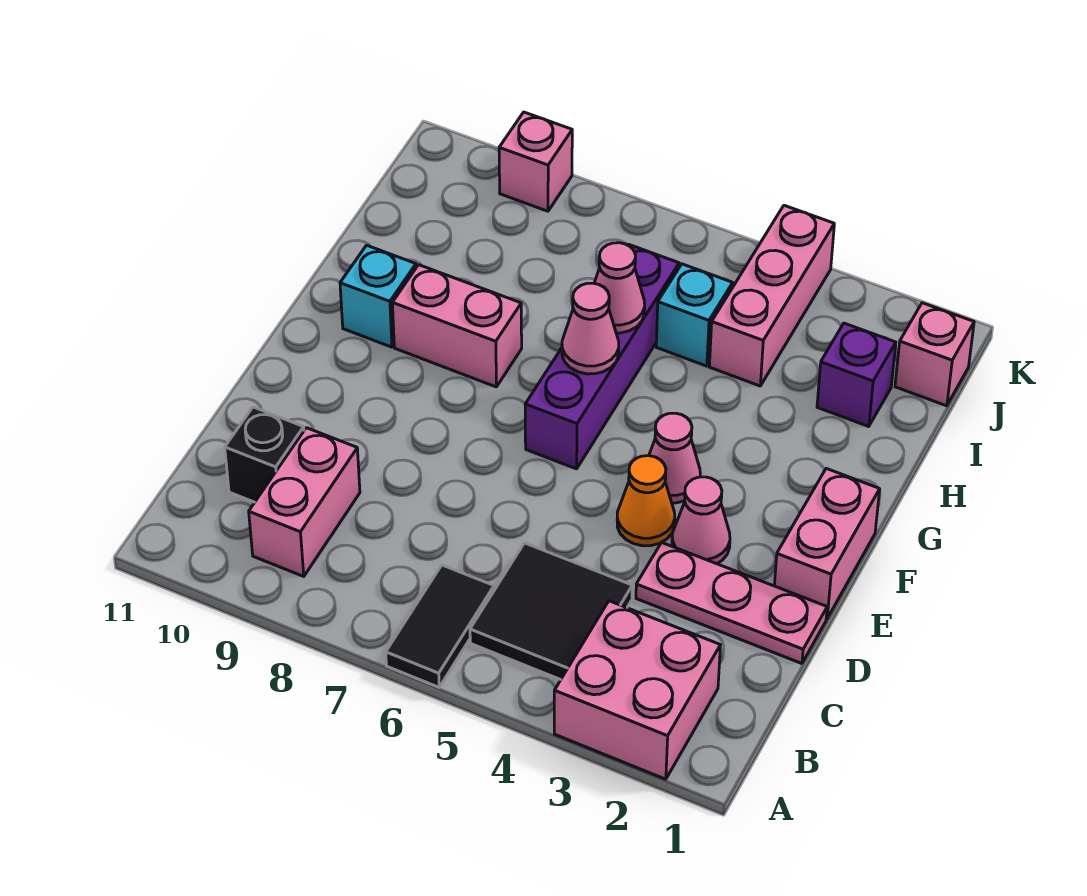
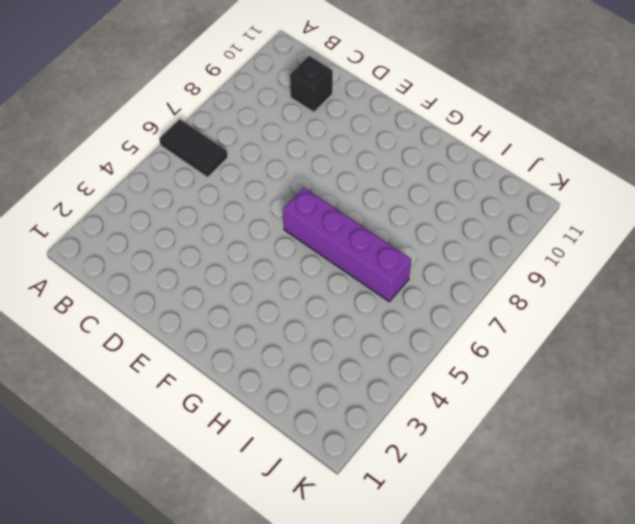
none -> pink 2x2 brick [554,601,720,779]
none -> black 2x2 tile [470,543,632,680]
none -> pink 1x2 brick [249,428,360,576]

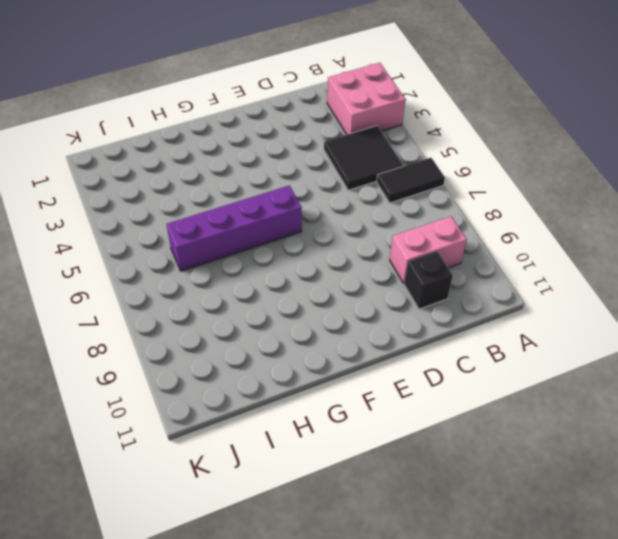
none -> pink 1x3 plate [636,543,827,664]
none -> pink 1x2 brick [774,469,880,619]
none -> pink 1x1 cone [672,477,730,564]

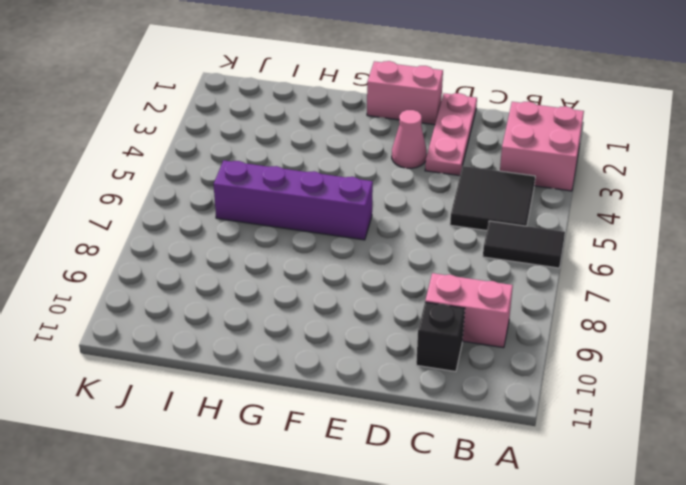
none -> orange 1x1 cone [617,456,675,546]
none -> pink 1x1 cone [649,413,700,503]
none -> pink 1x2 brick [392,265,522,387]

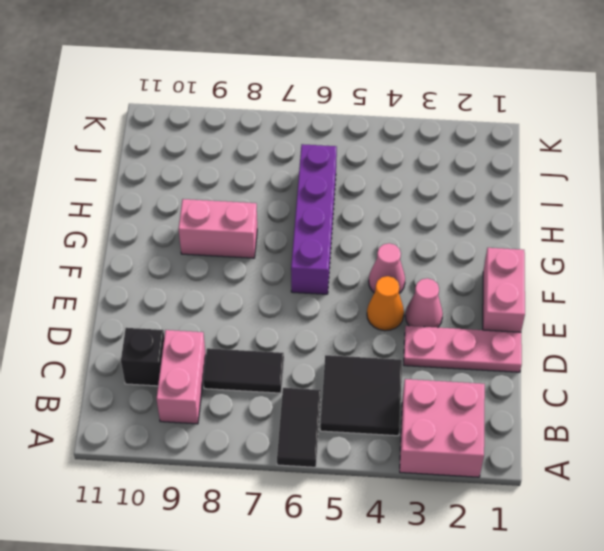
black 1x2 tile [203,348,284,393] -> none
none -> cyan 1x1 brick [340,245,416,347]
none -> purple 1x1 brick [817,323,896,427]
none -> pink 1x3 brick [709,205,834,386]

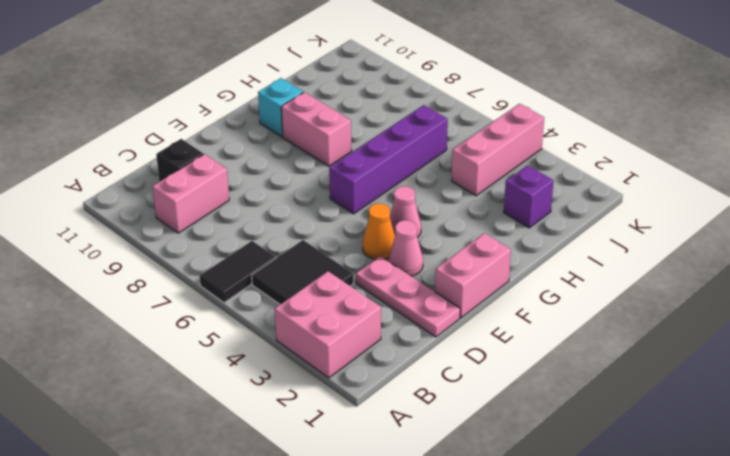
none -> cyan 1x1 brick [656,264,733,366]
none -> pink 1x1 brick [895,303,974,406]
none -> pink 1x1 brick [499,112,572,211]

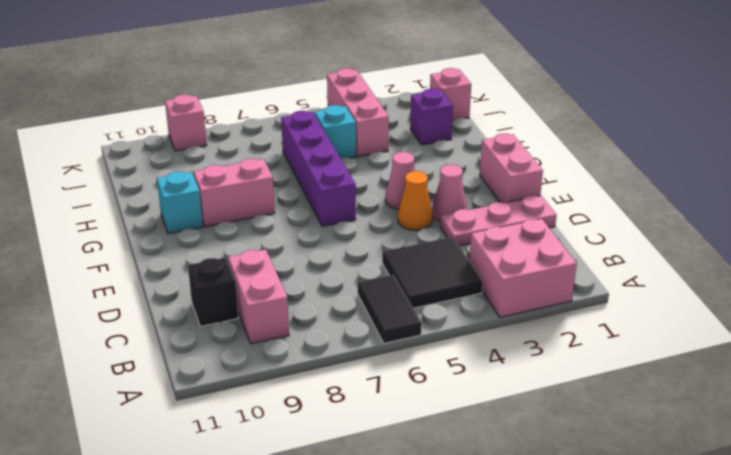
none -> pink 1x1 cone [562,283,619,374]
none -> pink 1x1 cone [594,243,645,333]

